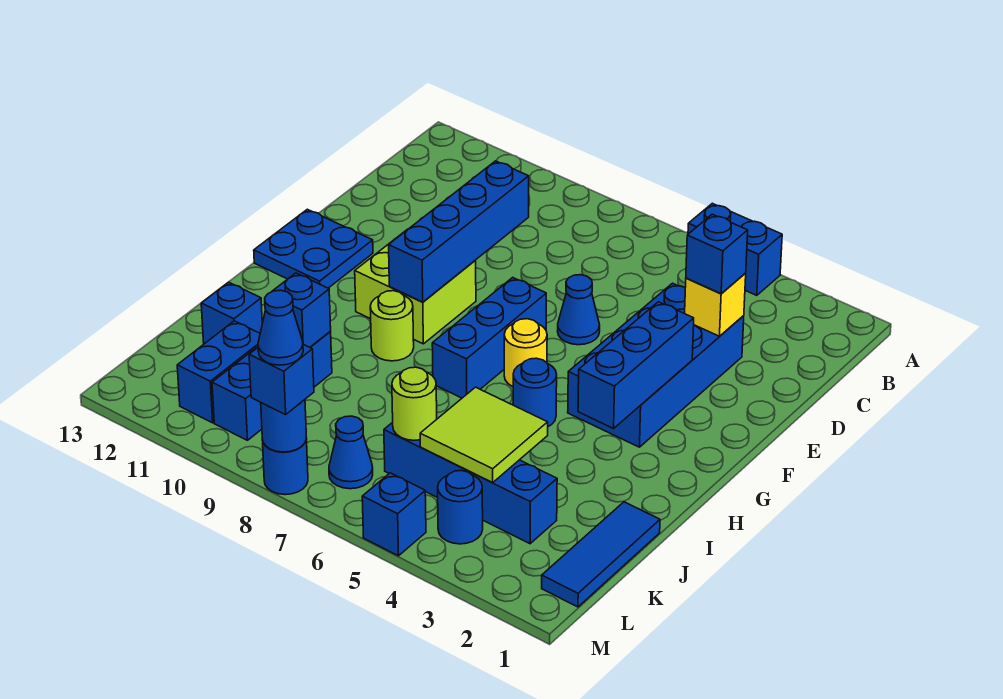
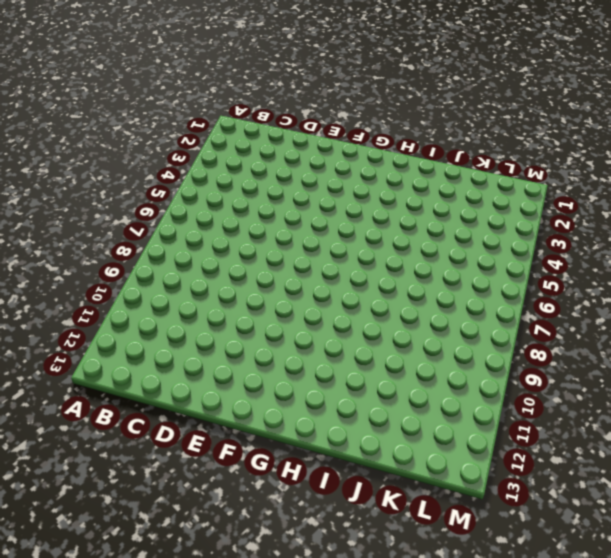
none -> blue 1x2 brick [688,203,782,295]
none -> blue 2x4 brick [568,283,744,447]
none -> blue 1x1 cone [558,275,600,345]

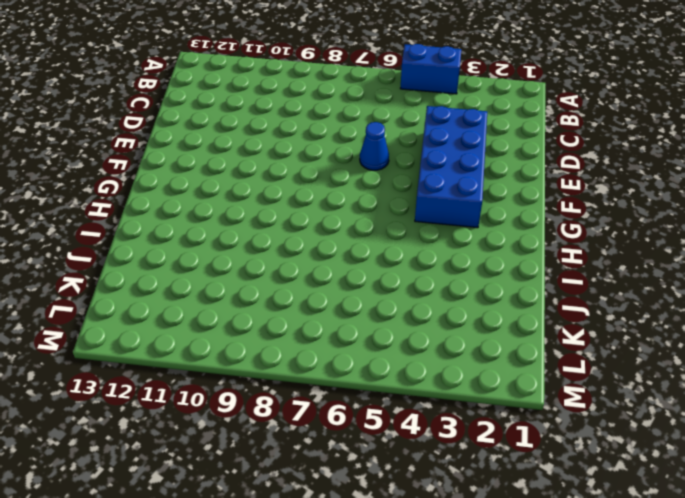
none -> blue 1x3 brick [432,277,546,398]
none -> lime 2x2 brick [355,229,476,344]
none -> blue 2x2 plate [254,209,373,288]

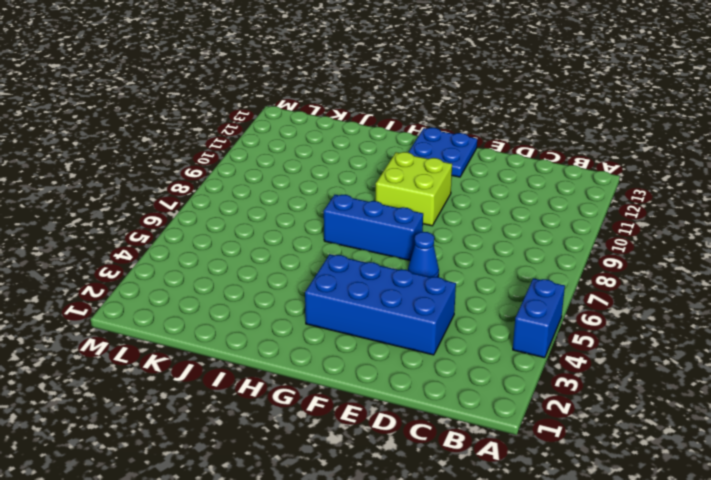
none -> yellow 1x1 round brick [504,319,547,387]
none -> blue 1x1 round brick [513,358,557,427]
none -> lime 1x1 round brick [370,291,414,361]

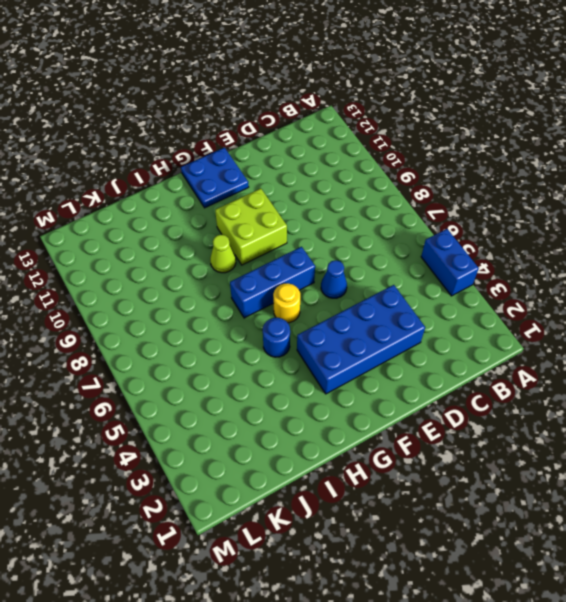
lime 1x1 cone [210,235,236,273] -> lime 1x1 round brick [370,291,414,361]
none -> blue 1x3 tile [542,502,660,607]
none -> blue 1x3 brick [212,332,332,440]
none -> blue 1x1 brick [201,282,262,344]

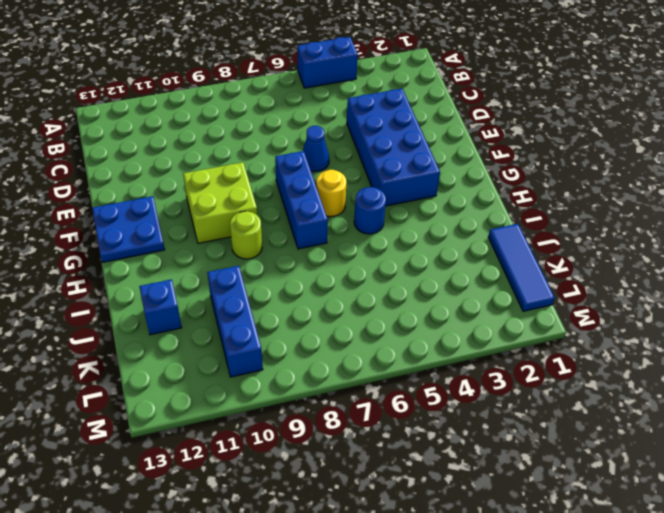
none -> blue 1x4 brick [384,422,557,544]
none -> blue 1x2 brick [177,321,260,423]
none -> blue 1x1 round brick [438,471,483,544]

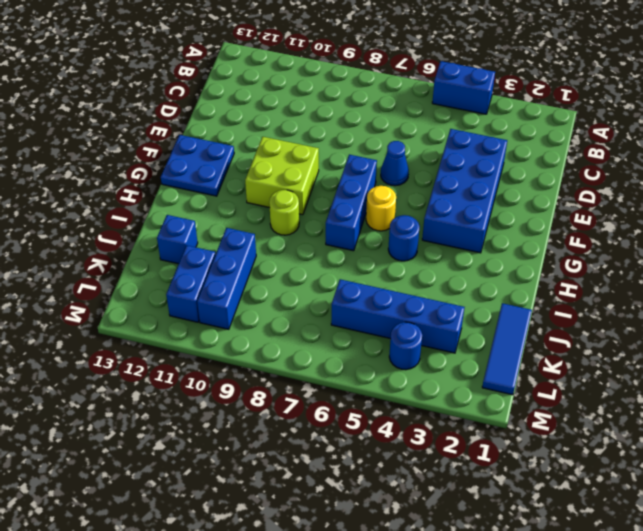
none -> blue 1x1 cone [329,416,373,489]
none -> blue 1x1 brick [362,473,426,556]
none -> blue 1x1 round brick [262,439,308,495]

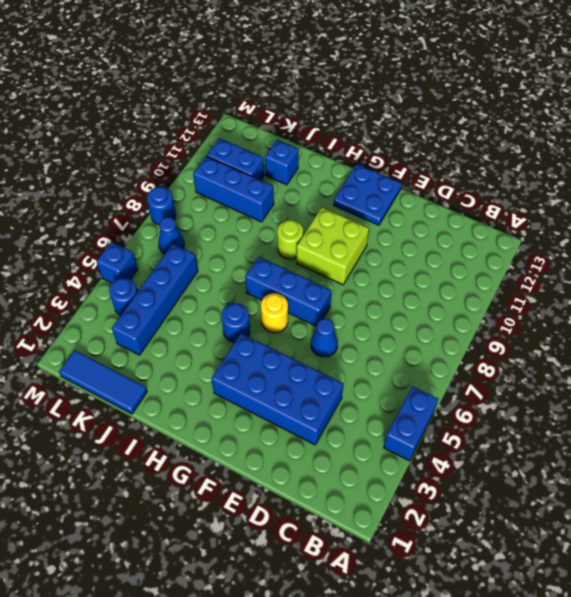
none -> yellow 1x1 brick [685,273,746,336]
none -> blue 1x4 brick [389,161,529,302]
none -> blue 1x3 brick [578,302,694,429]

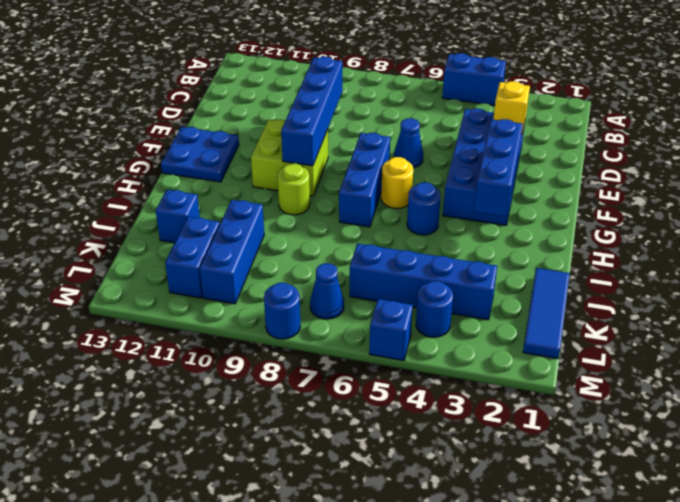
none -> lime 2x2 tile [420,387,548,482]
none -> blue 1x1 brick [272,273,331,347]
none -> lime 1x1 round brick [392,367,437,440]

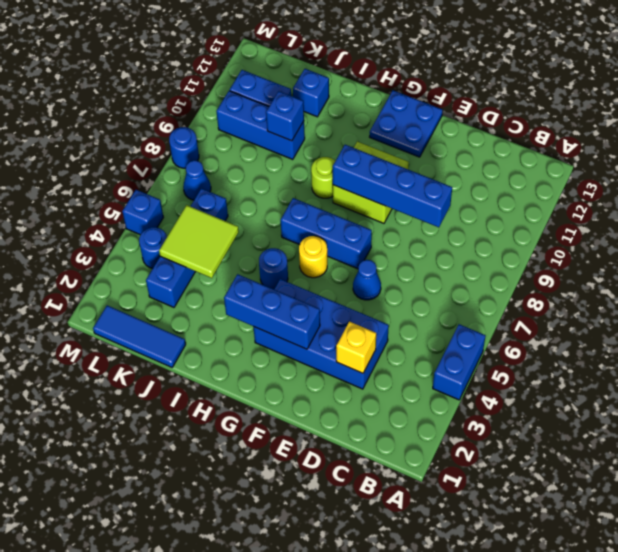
none -> lime 1x1 round brick [392,367,437,440]
none -> blue 1x1 round brick [261,400,307,452]
none -> blue 1x1 brick [686,214,748,294]

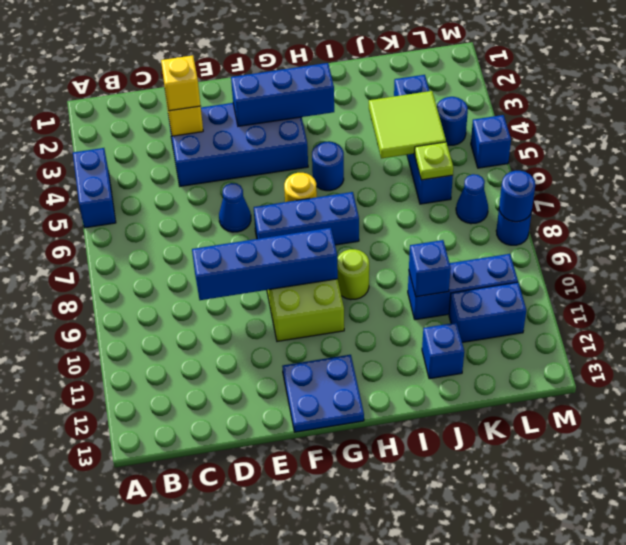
yellow 1x1 brick [161,55,201,111] -> blue 1x1 brick [686,214,748,294]
lime 1x1 plate [415,142,453,180] -> lime 1x1 round brick [392,367,437,440]
none -> blue 1x3 tile [542,502,660,607]
none -> blue 1x1 brick [249,344,314,415]
none -> blue 1x1 cone [258,290,303,365]

